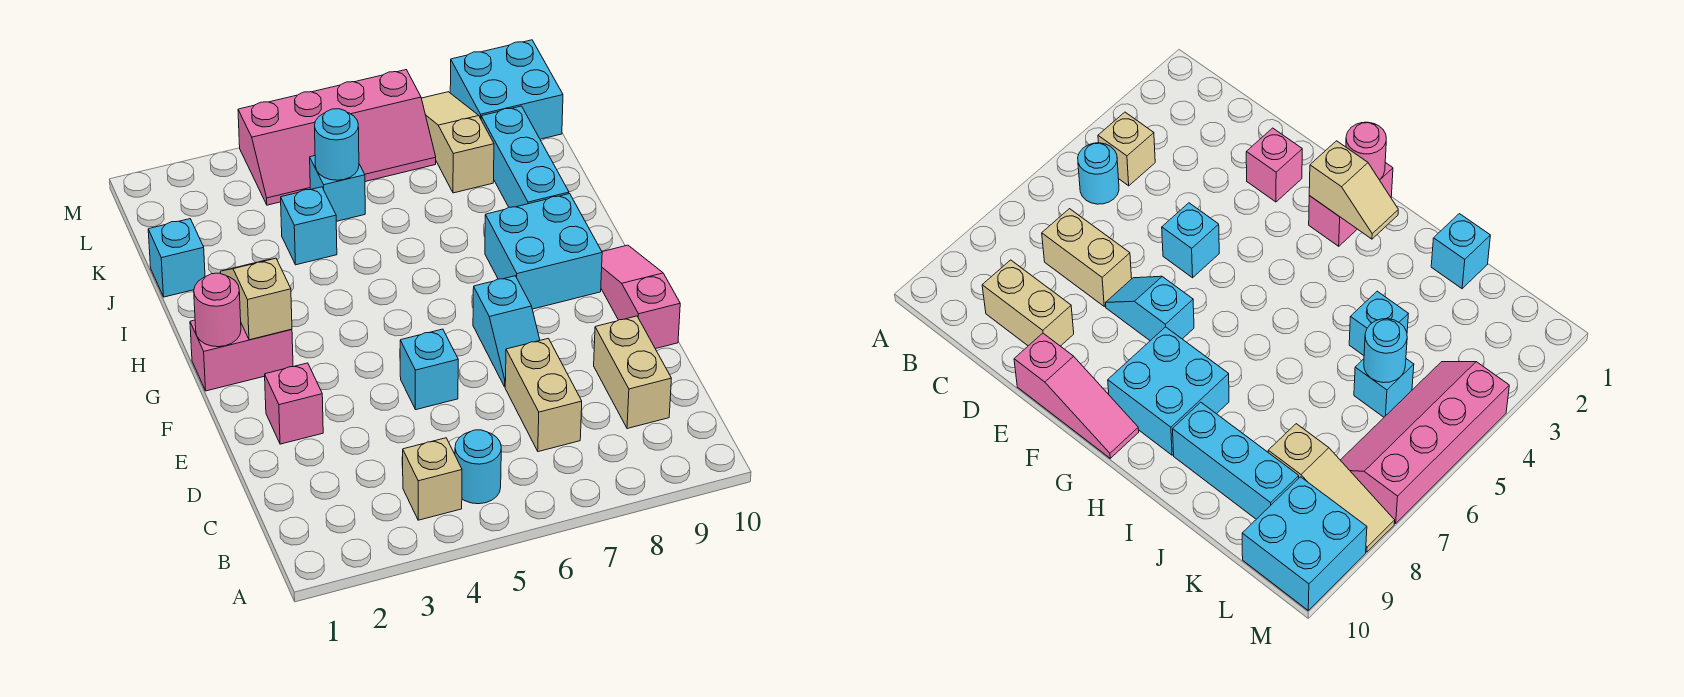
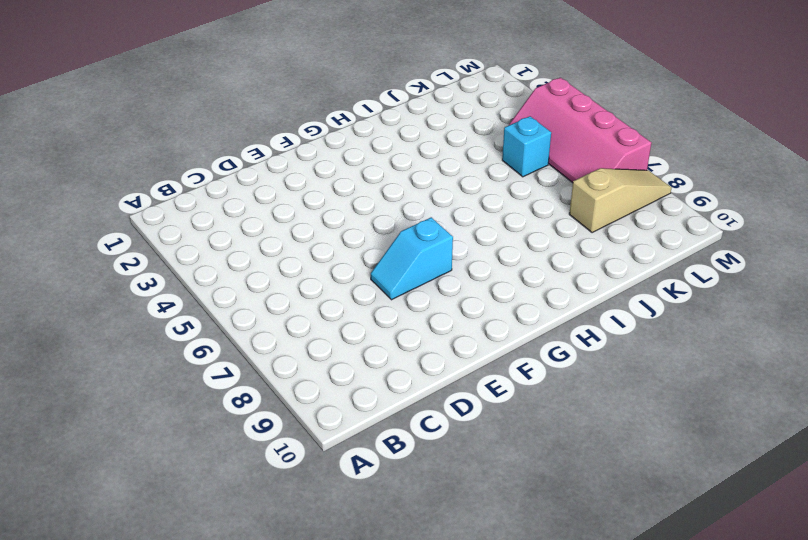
none -> tan 1x1 brick [403,438,462,520]
none -> cyan 1x1 round brick [455,430,501,504]
none -> tan 1x2 brick [505,338,582,452]

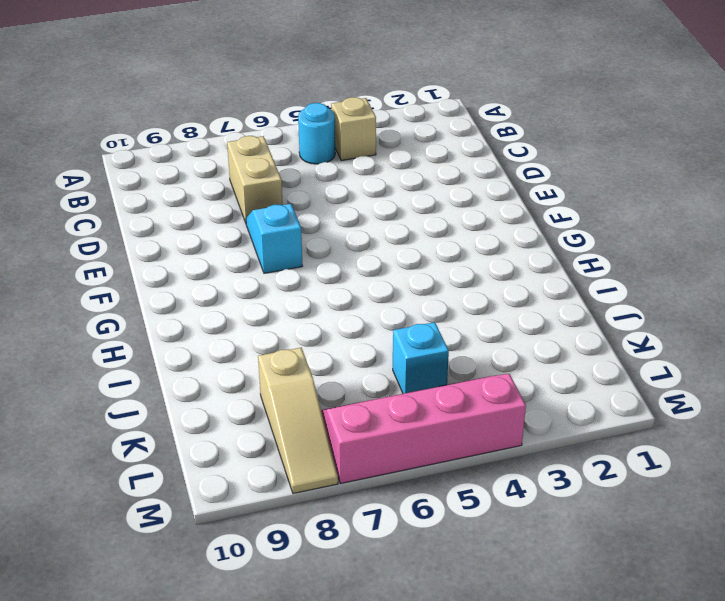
none -> tan 1x2 brick [594,316,671,429]
none -> pink 1x1 brick [265,363,323,444]
none -> cyan 1x1 brick [400,329,458,410]

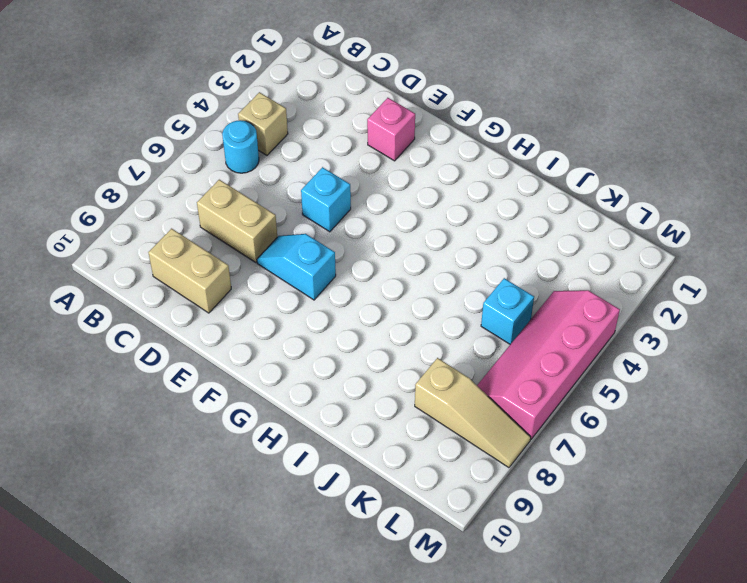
none -> pink 1x3 slope [601,245,680,349]
none -> pink 1x2 brick [190,320,293,391]
none -> cyan 2x2 brick [485,194,602,309]

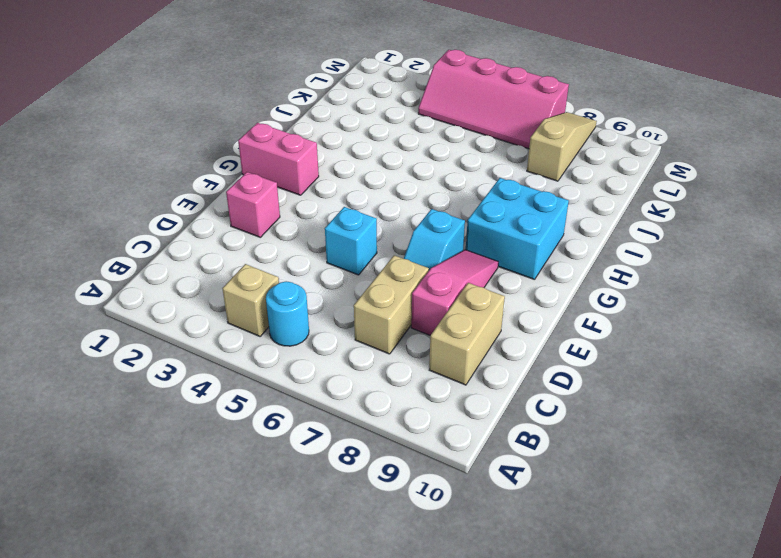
pink 1x3 slope [411,250,498,335] -> pink 1x3 slope moved to [601,245,680,349]
none -> cyan 1x3 brick [481,106,569,207]
none -> cyan 1x1 brick [148,219,205,297]
none -> cyan 1x1 brick [281,187,337,265]

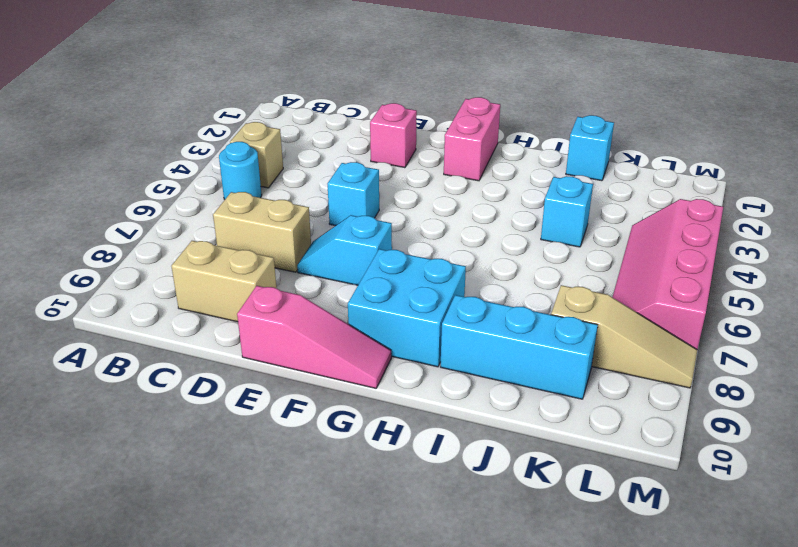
none -> cyan 1x1 brick [310,156,365,221]
none -> cyan 2x2 brick [450,40,563,139]
none -> pink 1x1 round brick [194,273,241,347]

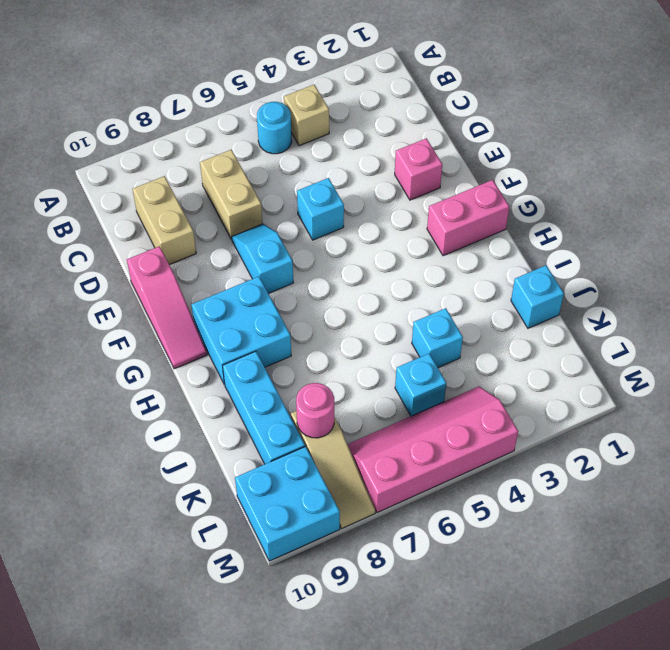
pink 1x1 round brick [296,383,334,438] -> pink 1x1 round brick moved to [194,273,241,347]
none -> tan 1x2 slope [220,258,292,340]
none -> cyan 1x1 round brick [315,109,359,180]

